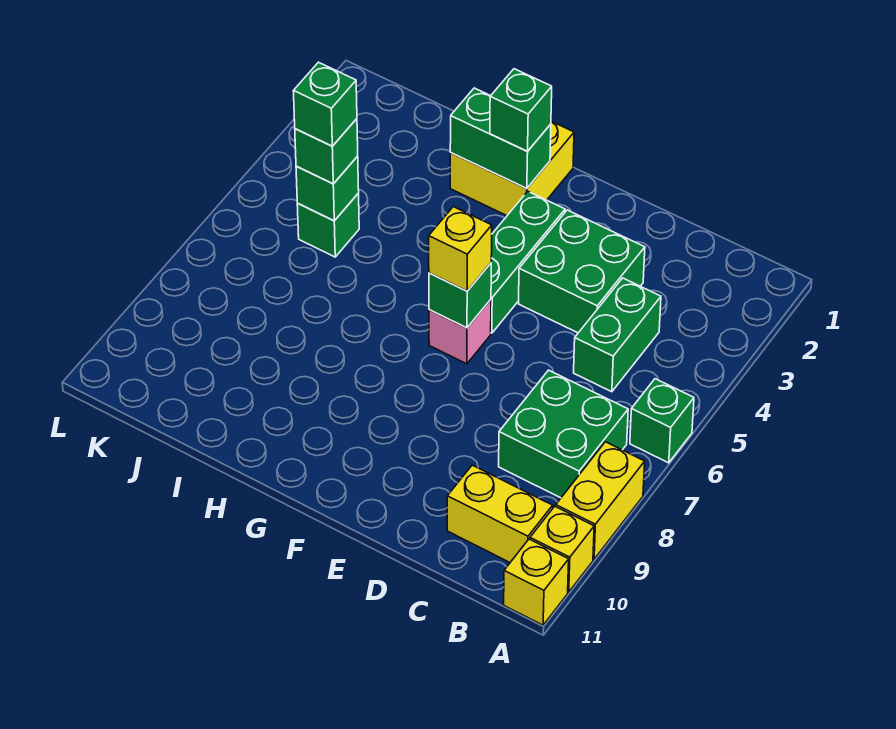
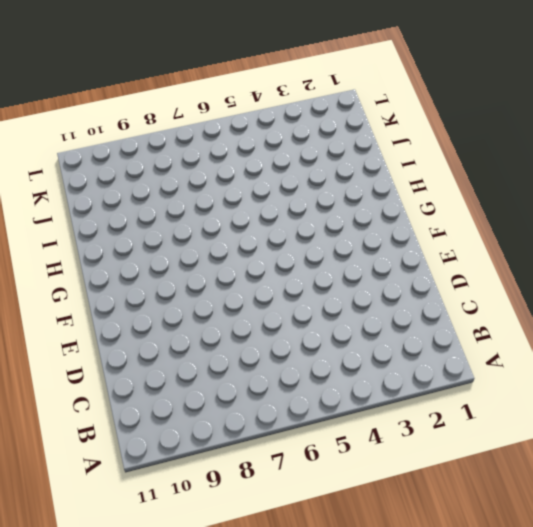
none -> green 1x1 brick [630,379,694,463]
none -> yellow 1x2 brick [556,442,645,559]
none -> yellow 1x1 brick [530,506,594,592]

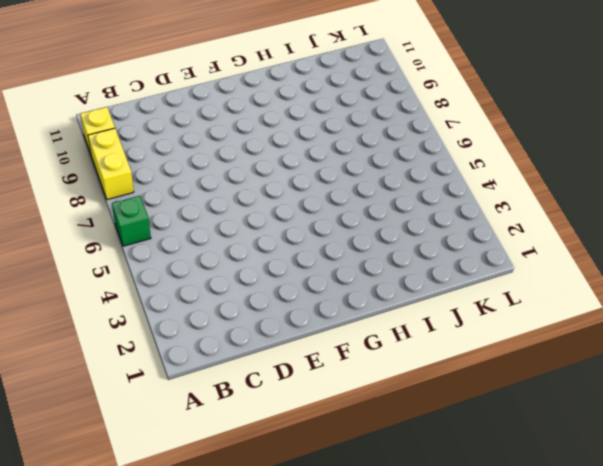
none -> yellow 1x1 brick [504,539,569,625]
none -> green 2x2 brick [499,370,628,498]
none -> yellow 1x2 brick [447,465,553,562]

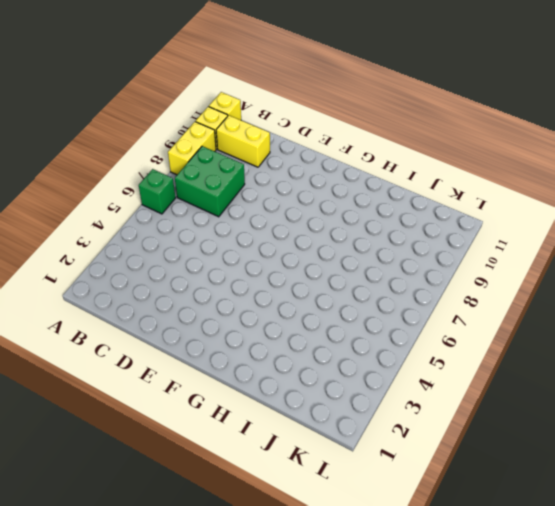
none -> green 1x2 brick [574,278,661,392]
none -> green 2x2 brick [519,210,645,333]
none -> green 1x3 brick [491,191,565,333]

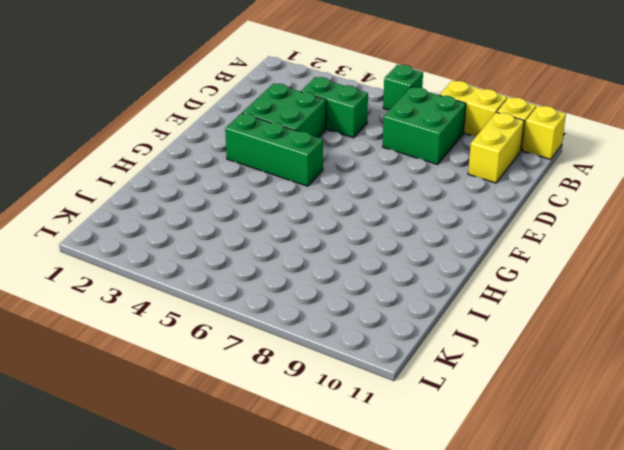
none -> pink 1x1 brick [429,300,491,364]
none -> yellow 2x2 brick [450,121,574,216]
none -> green 1x1 brick [297,193,359,257]

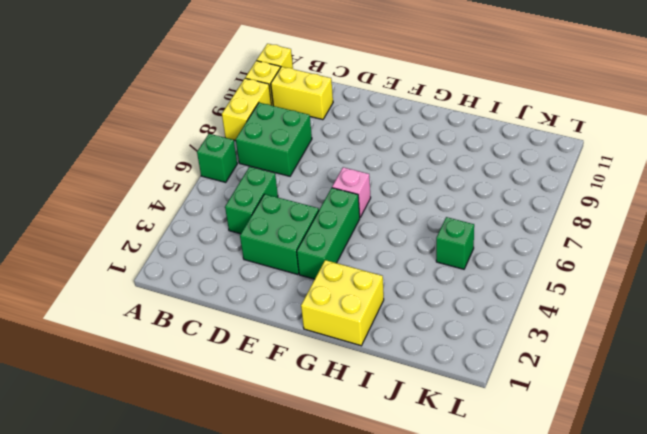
none -> green 1x1 brick [429,263,491,328]
none -> green 1x2 brick [450,88,551,189]
none -> green 1x1 brick [296,156,359,221]

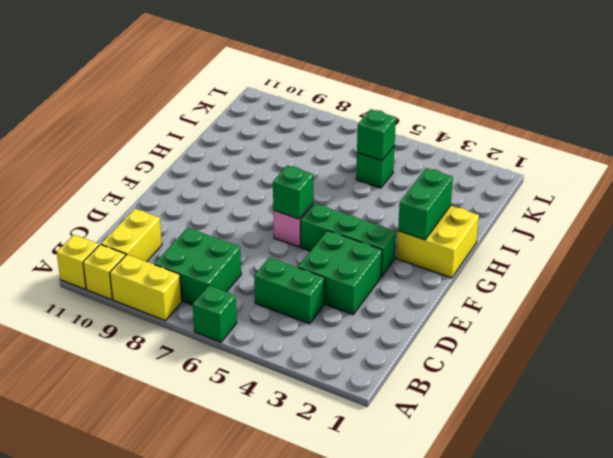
none -> yellow 1x1 brick [429,207,492,291]
none -> green 1x1 brick [490,69,552,151]
none -> green 1x1 brick [295,119,358,184]

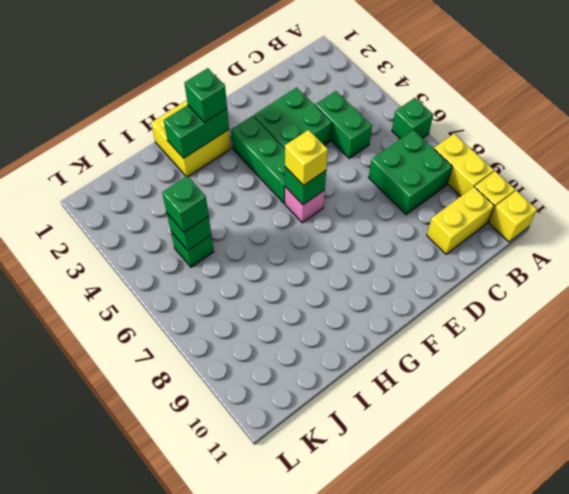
none -> green 1x1 brick [294,62,357,146]

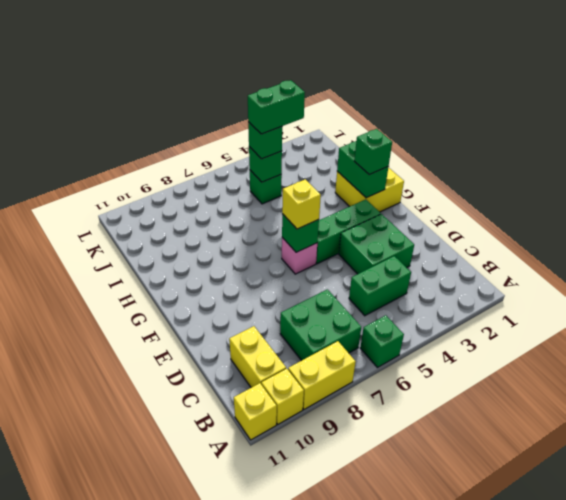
green 1x2 brick [248,80,305,134] -> green 1x1 brick [294,62,357,146]

